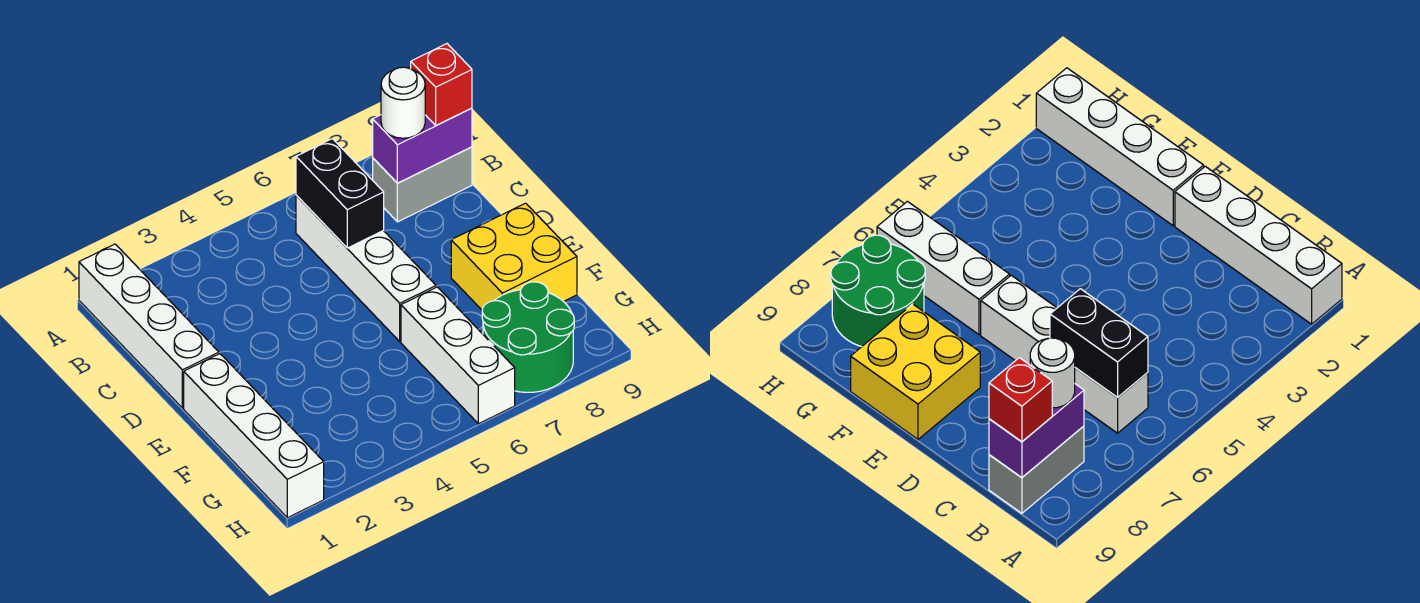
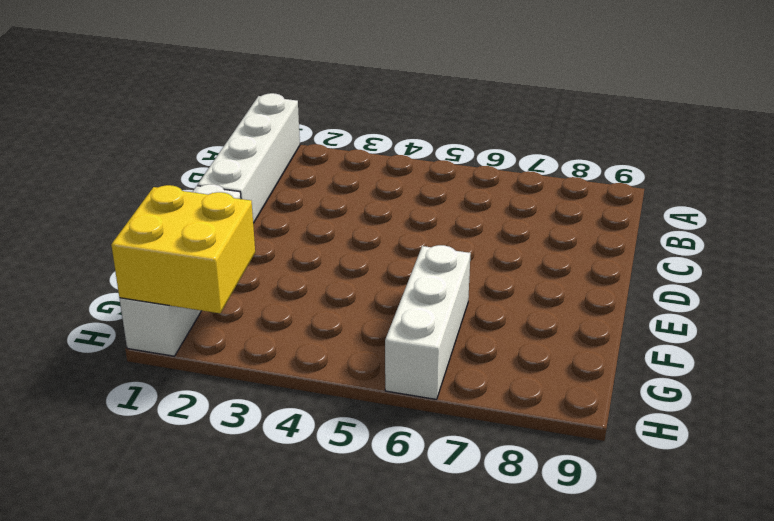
yellow 2x2 brick [111,185,255,313] -> yellow 2x2 brick moved to [451,203,577,310]
none -> white 1x4 brick [296,195,436,341]
none -> grey 1x2 brick [373,147,472,222]

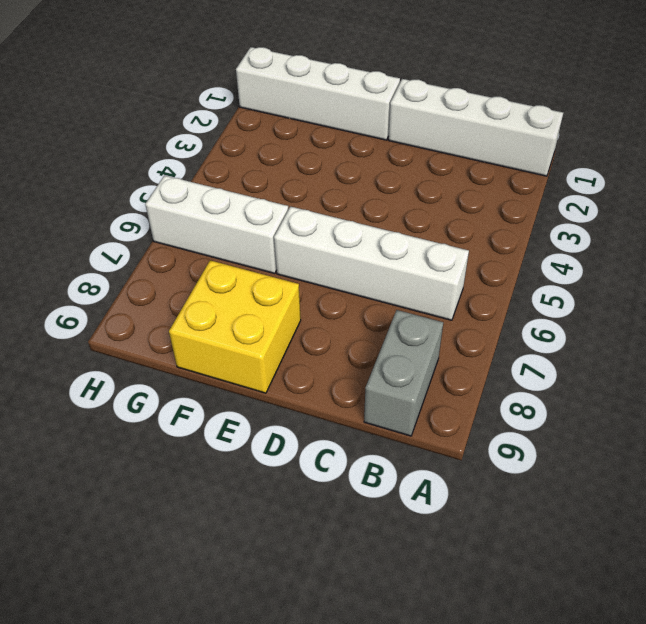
none -> green 2x2 round brick [482,282,574,392]
none -> black 1x2 brick [296,139,384,248]

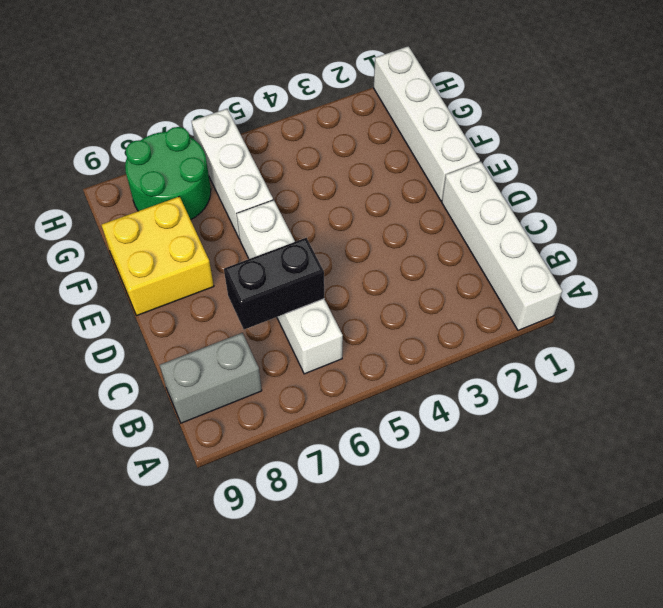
black 1x2 brick [224,238,324,330] -> black 1x2 brick turned to [296,139,384,248]
none -> purple 1x2 brick [373,108,472,183]
none -> white 1x1 round brick [381,67,425,138]

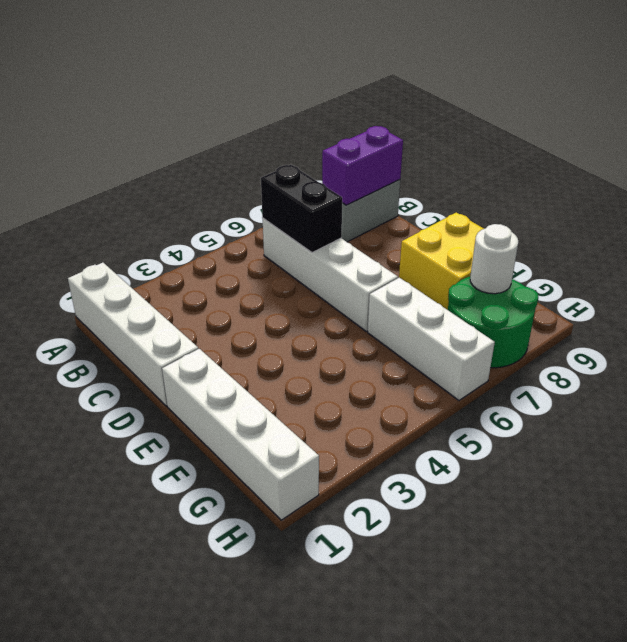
white 1x1 round brick [470,224,518,294] -> white 1x1 round brick moved to [381,67,425,138]
none -> red 1x1 brick [411,44,472,125]

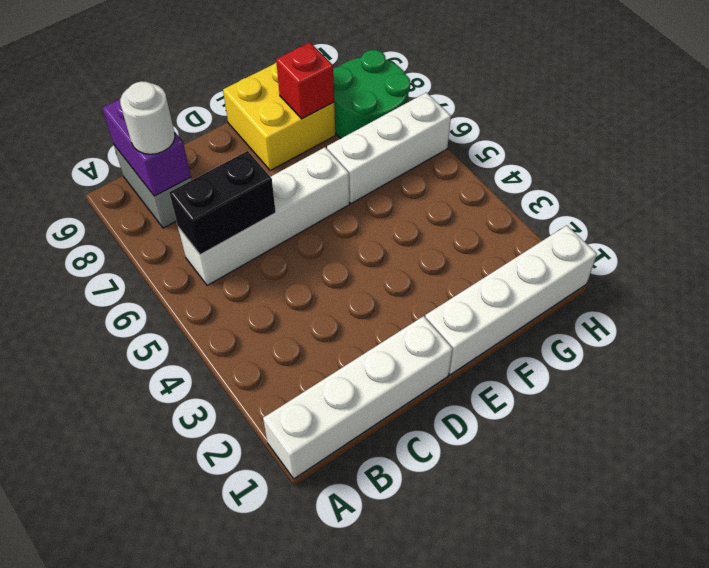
red 1x1 brick [276,42,334,119] -> red 1x1 brick moved to [411,44,472,125]

